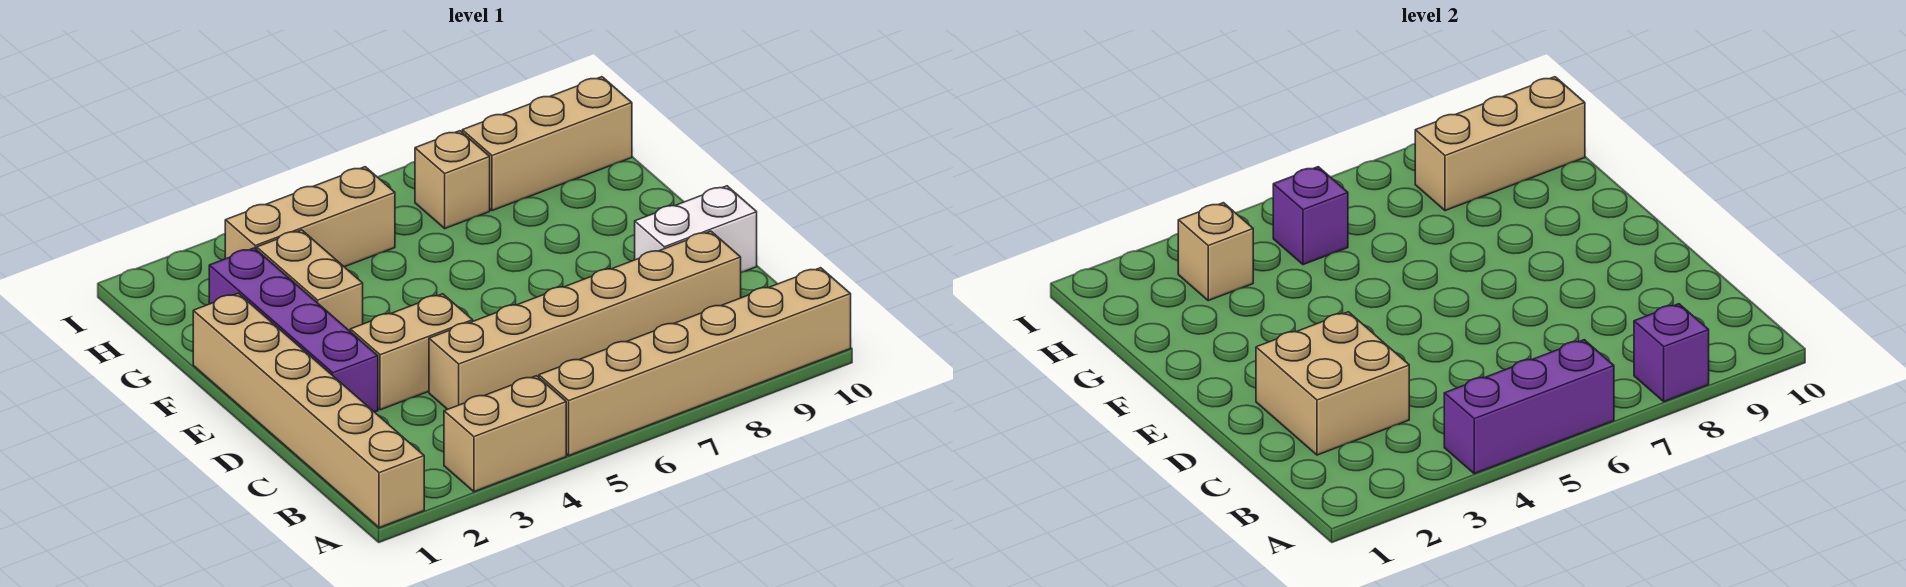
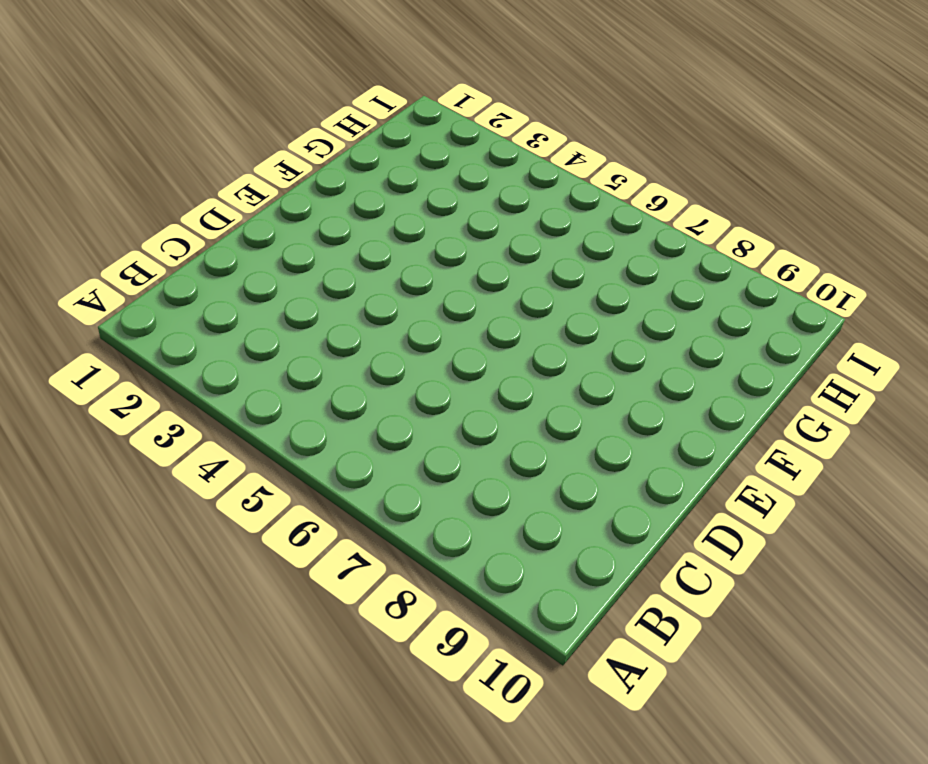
none -> tan 1x6 brick [193,293,424,528]
none -> tan 1x2 brick [444,376,566,492]
none -> tan 1x6 brick [539,268,851,456]

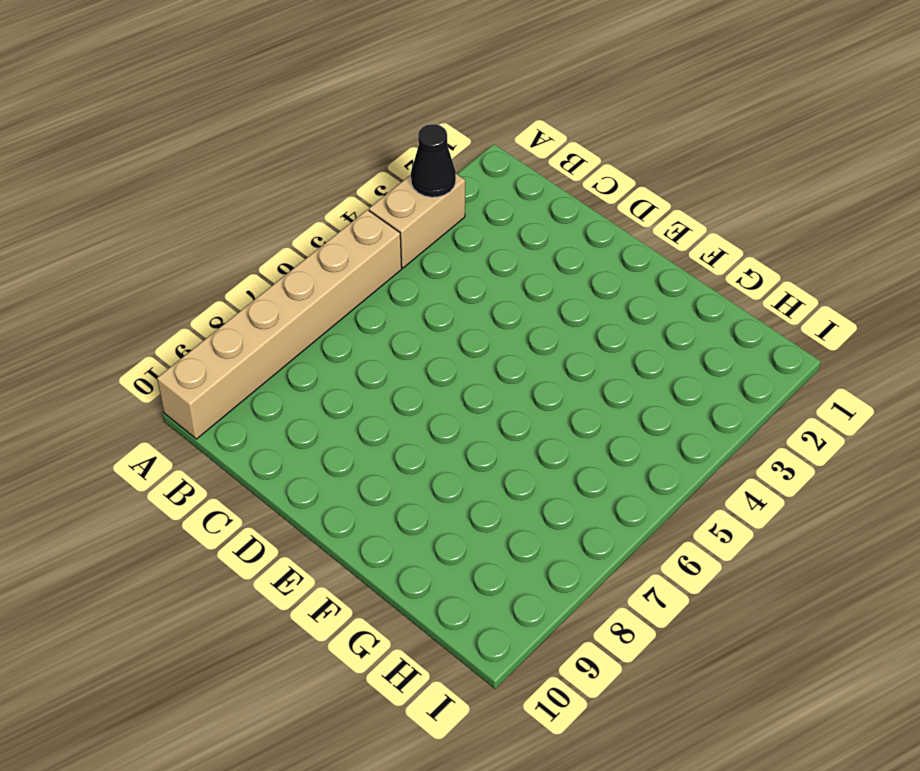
black 1x1 cone [411,124,456,197] -> none
none -> tan 1x6 brick [193,293,424,528]
none -> tan 1x6 brick [429,231,741,409]
none -> purple 1x4 brick [209,248,378,412]

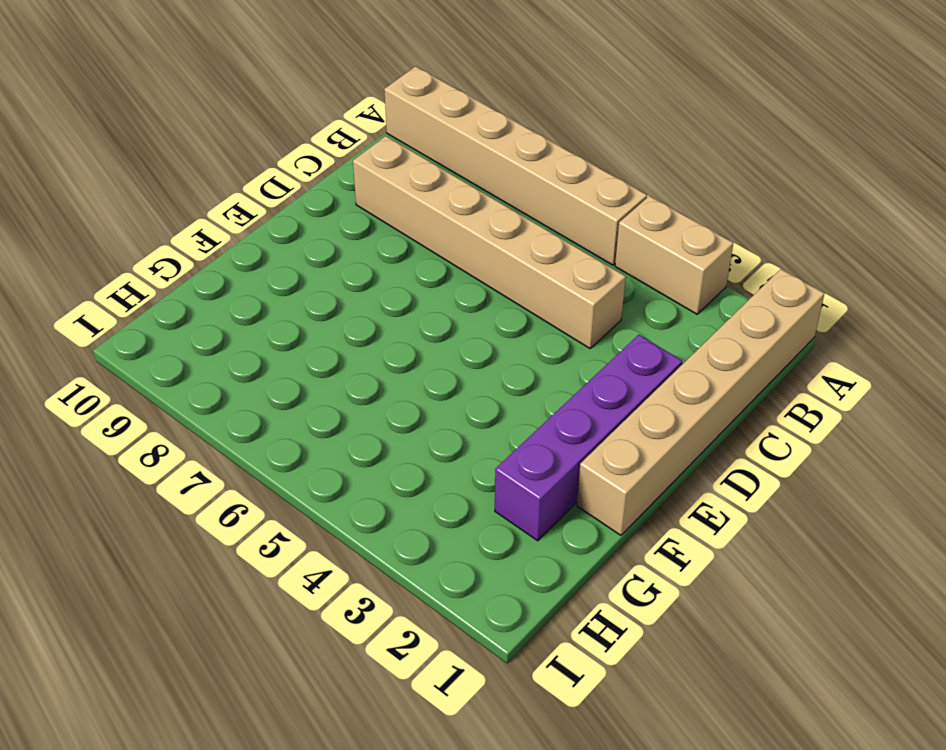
none -> tan 1x2 brick [350,294,473,410]
none -> white 1x2 brick [635,186,757,272]
none -> tan 1x2 brick [257,230,363,331]

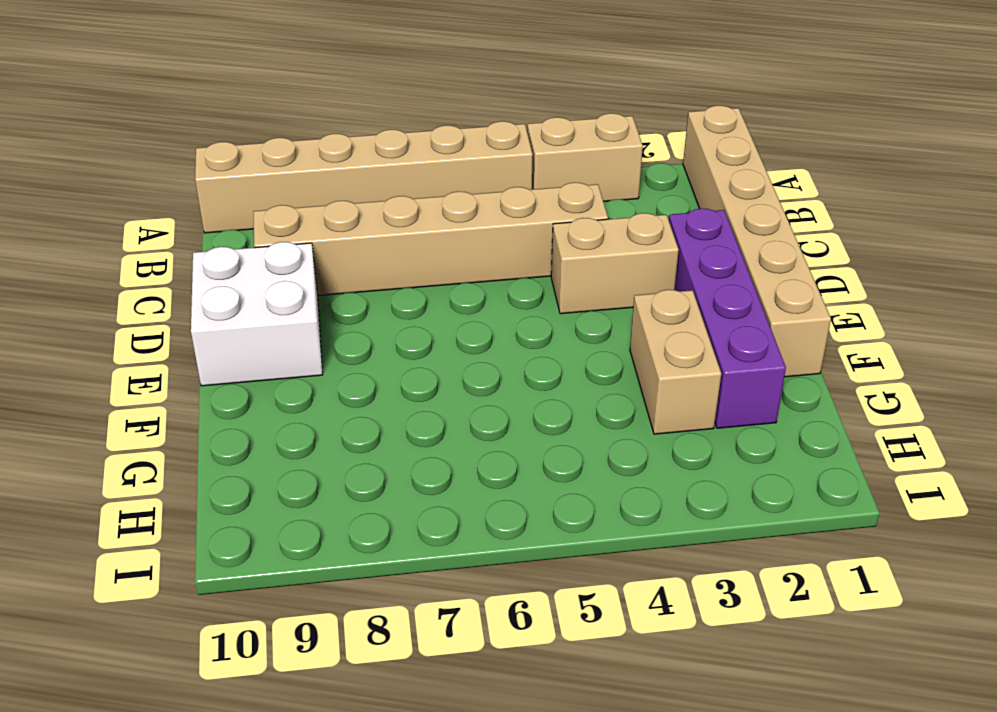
white 2x2 brick [191,242,323,386] -> white 1x2 brick [635,186,757,272]
none -> tan 1x3 brick [225,167,395,267]
none -> tan 1x1 brick [415,131,490,228]
none -> tan 1x3 brick [462,77,632,211]

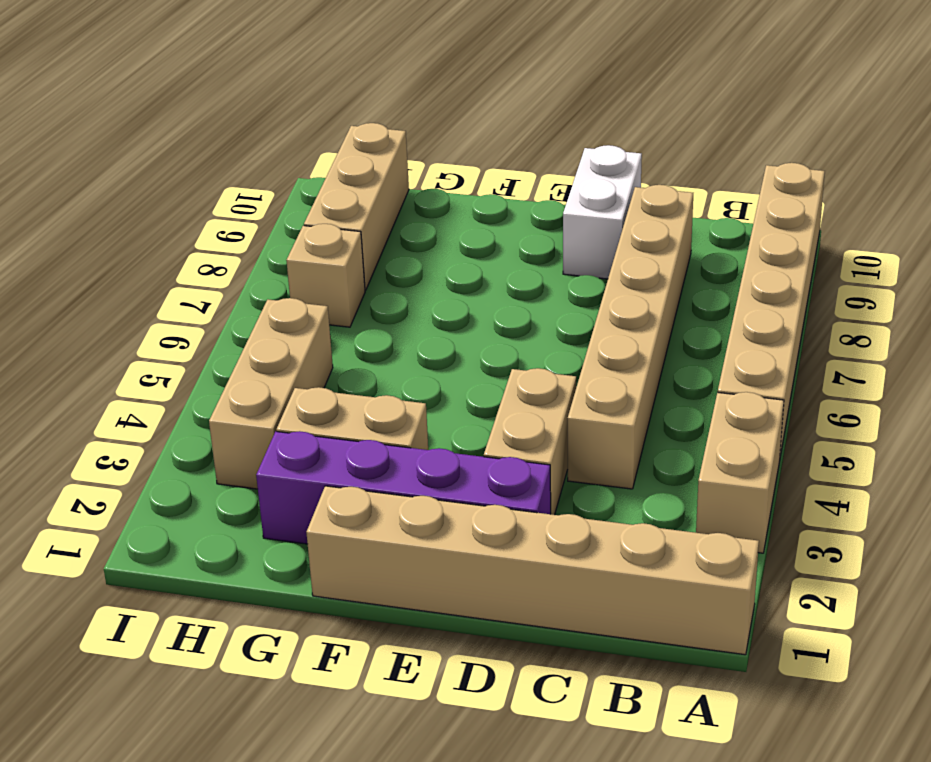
none -> purple 1x3 brick [1444,340,1614,474]
none -> purple 1x1 brick [1634,304,1709,402]
none -> tan 2x2 brick [1256,312,1409,455]

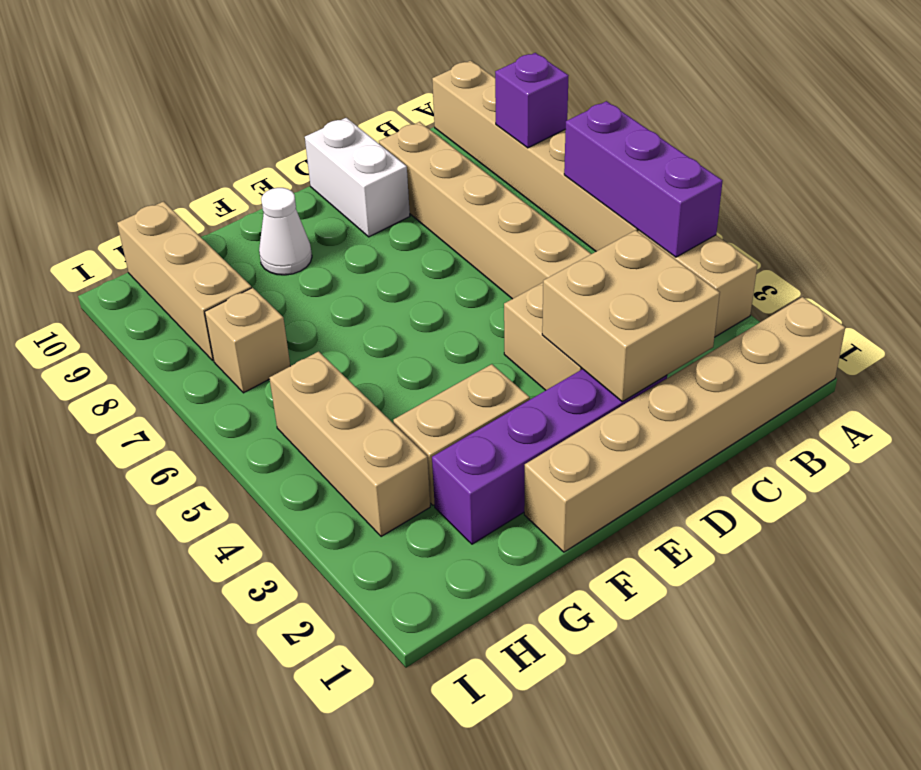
white 1x1 cone [259,188,312,275] -> none
none -> tan 1x1 brick [1178,203,1253,301]
none -> purple 1x1 brick [1273,167,1348,265]
none -> tan 1x3 brick [1415,77,1585,211]

